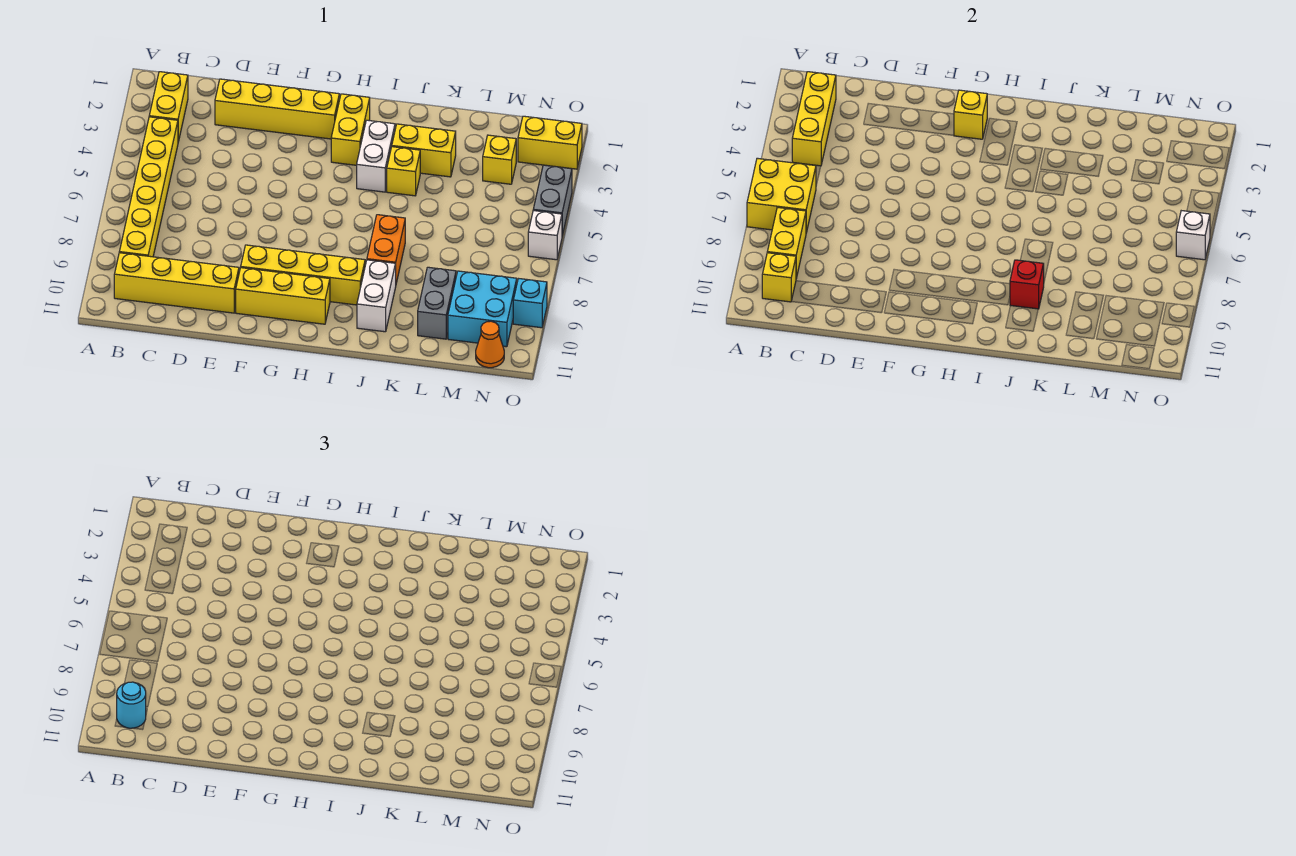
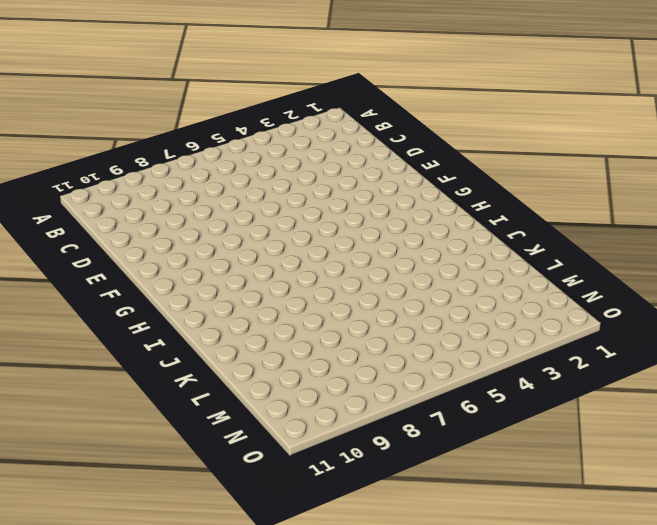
none -> yellow 1x2 brick [149,72,188,142]
none -> yellow 1x6 brick [119,117,178,257]
none -> yellow 1x4 brick [114,253,239,313]

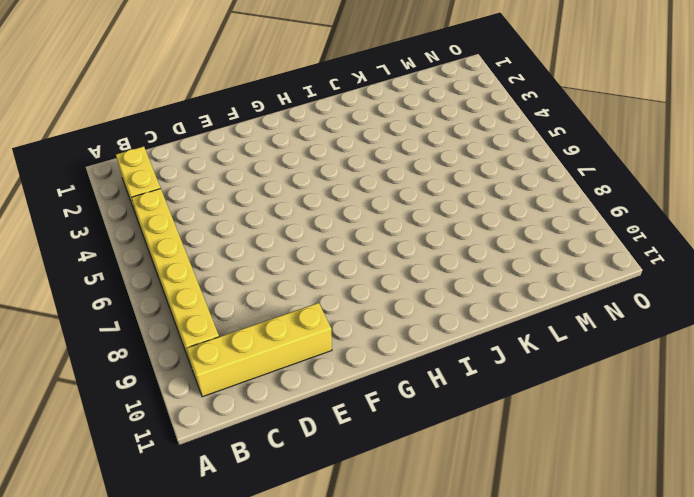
none -> yellow 1x4 brick [215,79,339,139]
none -> yellow 1x4 brick [241,245,365,305]
none -> yellow 1x3 brick [236,268,330,324]

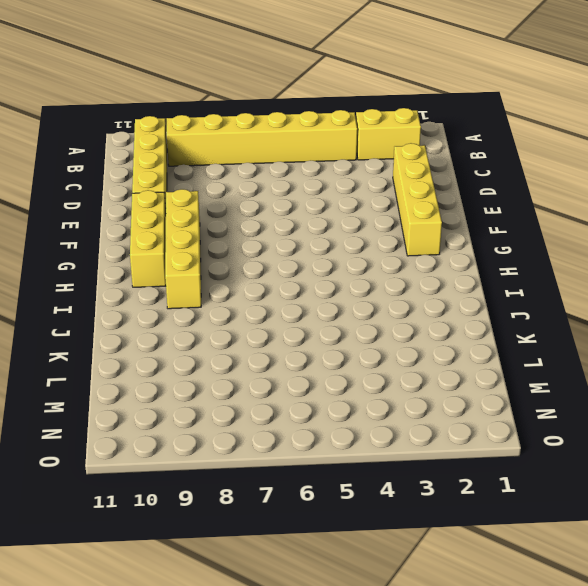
none -> yellow 1x2 brick [331,94,370,165]
none -> white 1x2 brick [357,120,395,192]
none -> yellow 1x2 brick [392,124,456,177]

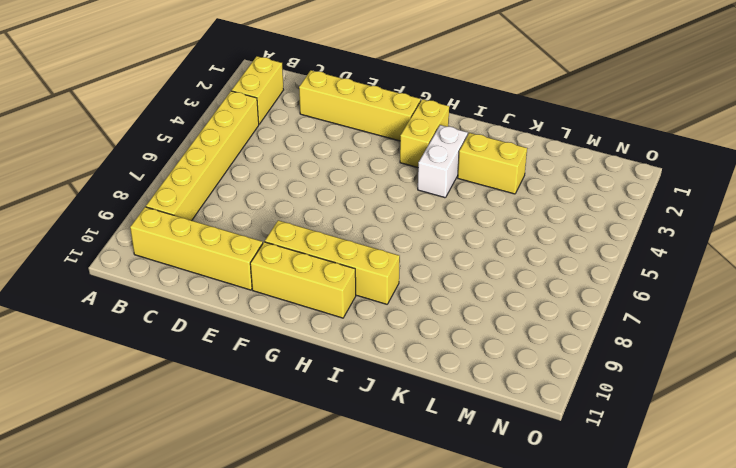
none -> yellow 1x1 brick [387,147,420,196]
none -> orange 1x2 brick [367,215,405,283]
none -> white 1x2 brick [357,260,396,332]

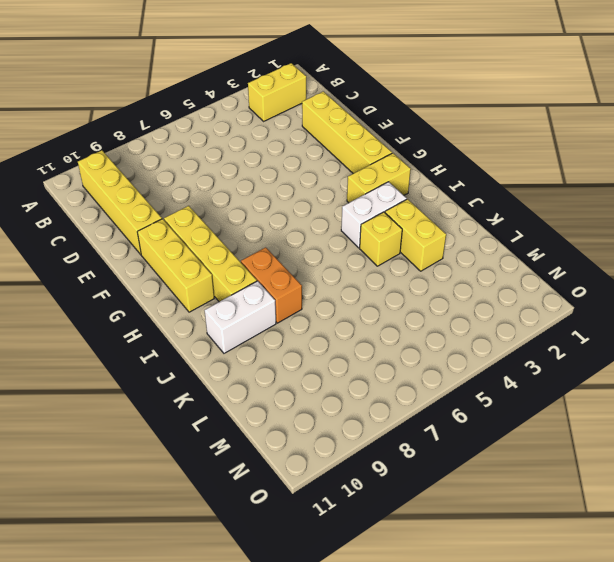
orange 1x2 brick [241,247,302,323] -> orange 1x2 brick turned to [367,215,405,283]
none -> yellow 1x6 brick [119,117,178,257]
none -> grey 1x2 brick [418,267,456,339]
none -> yellow 1x1 brick [483,135,516,184]

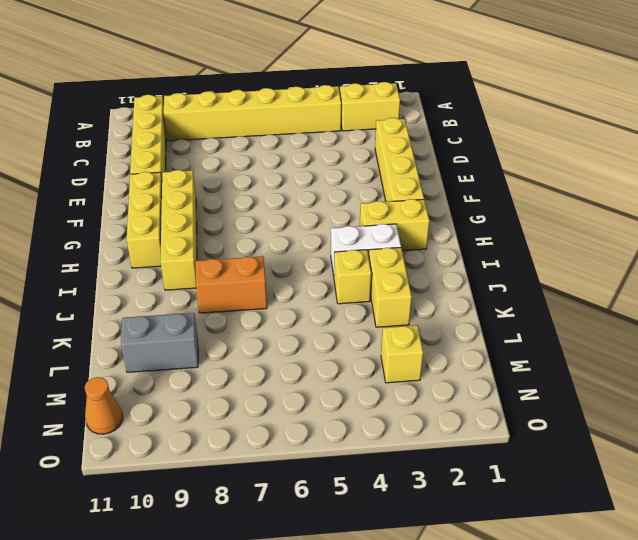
none -> white 1x2 brick [357,260,396,332]
none -> cyan 2x2 brick [448,271,517,347]
none -> yellow 1x2 brick [518,116,582,169]

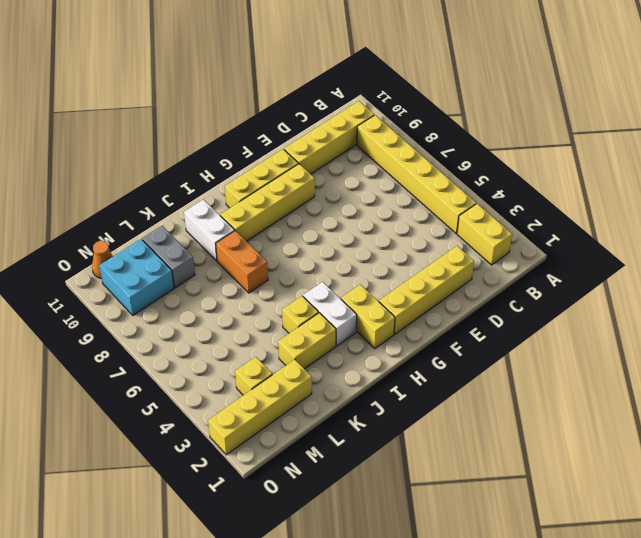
yellow 1x4 brick [208,360,312,455] -> yellow 1x2 brick [518,116,582,169]
none -> grey 1x2 brick [533,165,572,236]
none -> white 1x1 brick [528,211,562,260]
none -> cyan 1x1 brick [513,279,547,328]

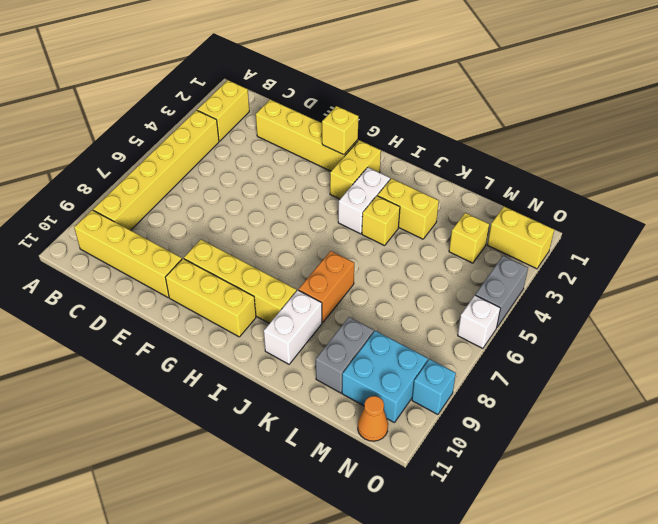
none -> yellow 2x2 brick [747,158,816,233]
none -> yellow 1x3 brick [792,72,836,166]
none -> yellow 1x2 brick [767,207,806,278]

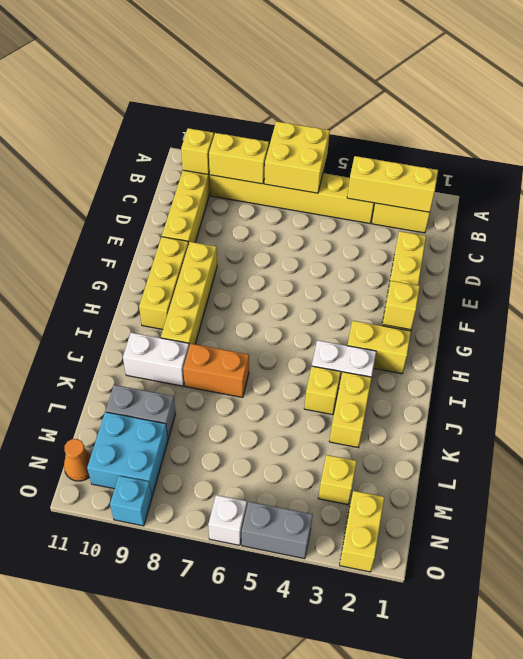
none -> red 1x1 brick [1010,260,1044,309]
none -> white 1x1 brick [1176,211,1210,260]
none -> cyan 1x1 round brick [117,682,146,728]

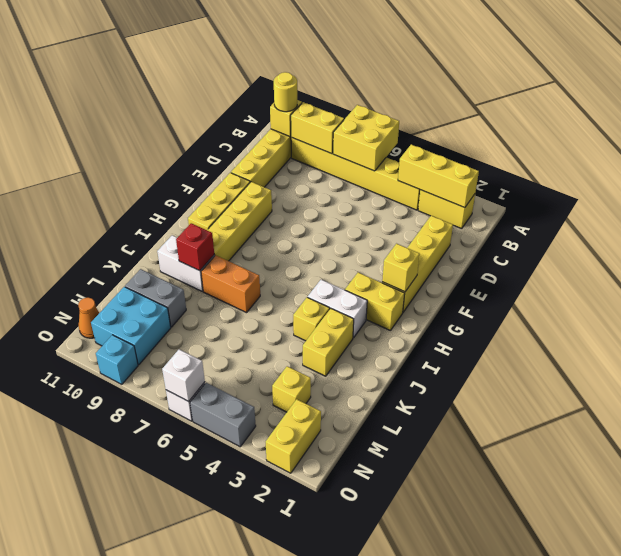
yellow 1x1 round brick [274,72,297,112] -> cyan 1x1 round brick [117,682,146,728]

